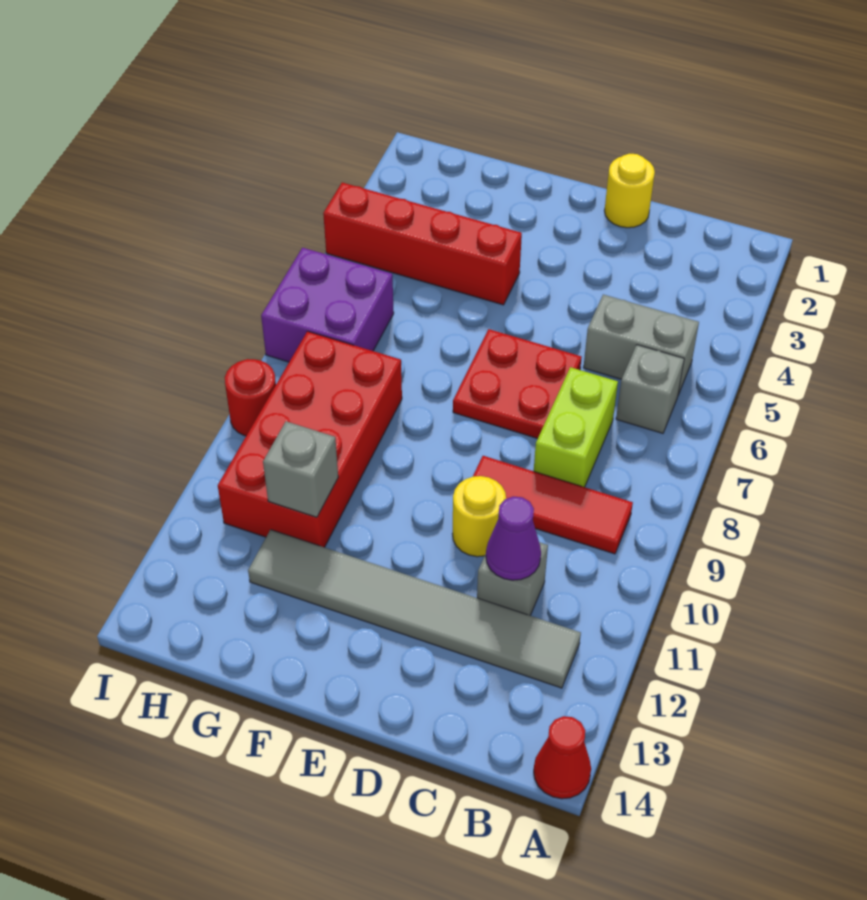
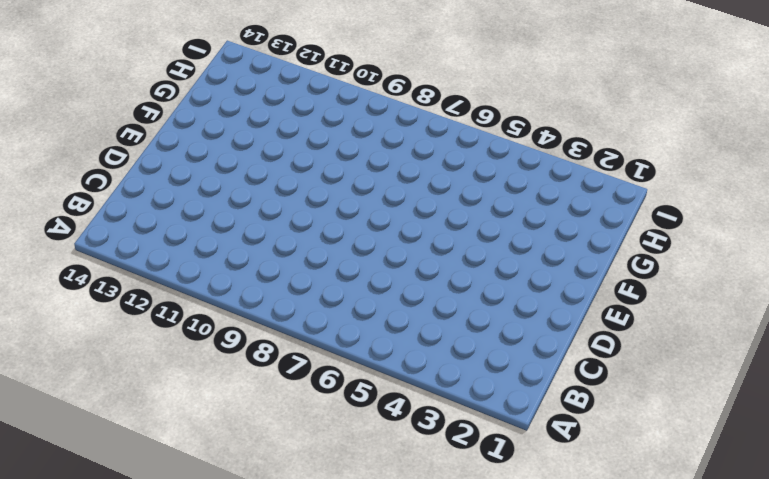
none -> red 1x1 cone [534,716,591,799]
none -> grey 1x2 brick [583,295,699,395]
none -> grey 1x1 brick [616,345,684,433]

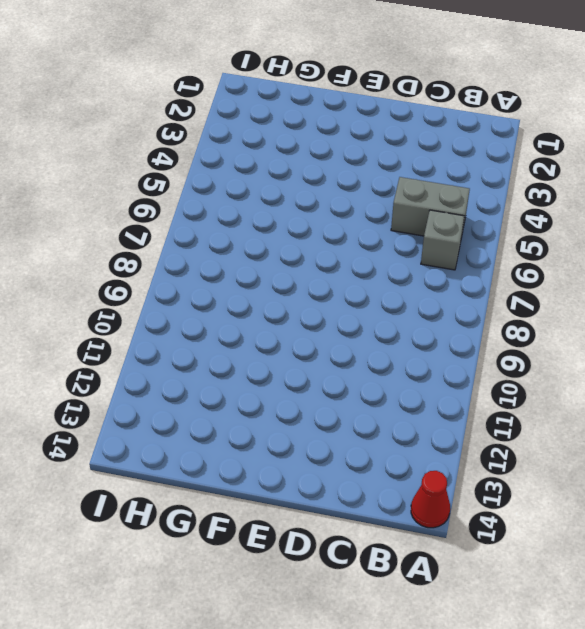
none -> red 1x3 tile [473,456,633,554]
none -> grey 1x6 tile [248,530,581,688]
none -> lime 1x2 brick [534,367,618,487]

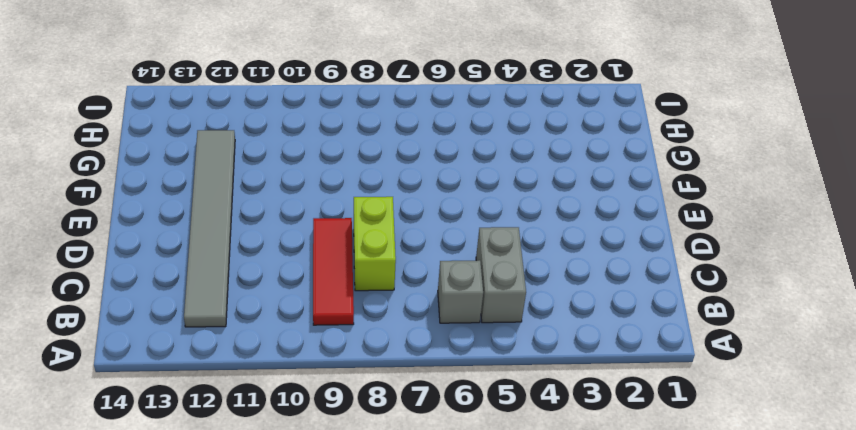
lime 1x2 brick [354,197,396,291] -> lime 1x2 brick turned to [534,367,618,487]
none -> red 1x1 cone [534,716,591,799]
none -> grey 1x1 brick [477,542,548,615]
none -> yellow 1x1 round brick [604,154,655,228]

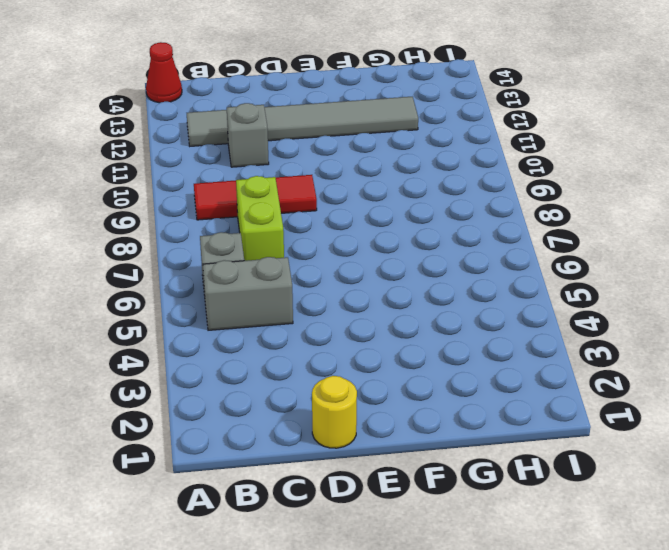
none -> red 2x2 plate [453,329,582,439]
none -> yellow 1x1 round brick [452,476,506,557]
none -> red 1x4 brick [323,183,522,305]

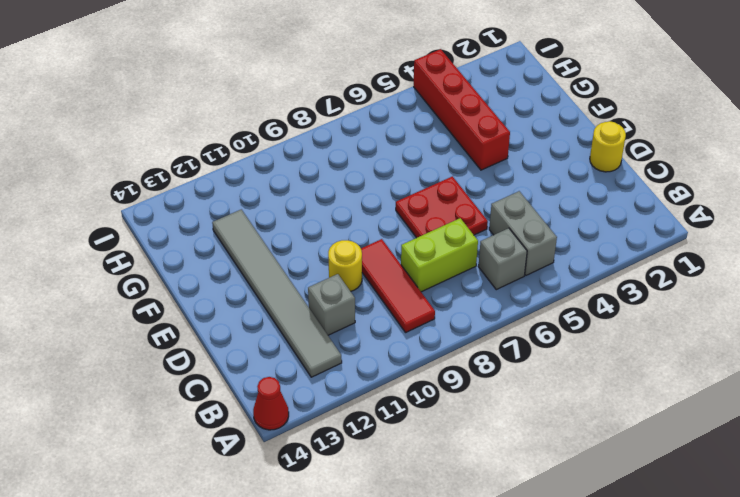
none -> red 2x4 brick [218,331,402,547]
none -> purple 2x2 brick [261,248,394,362]
none -> red 1x1 round brick [225,359,276,436]

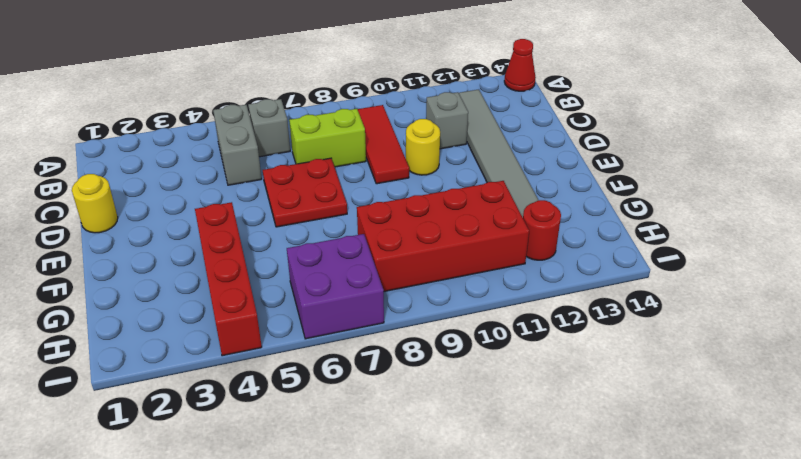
red 1x1 round brick [523,200,561,260] -> red 1x1 round brick moved to [225,359,276,436]
none -> purple 1x1 cone [486,497,541,580]
none -> grey 1x1 brick [263,421,338,517]

